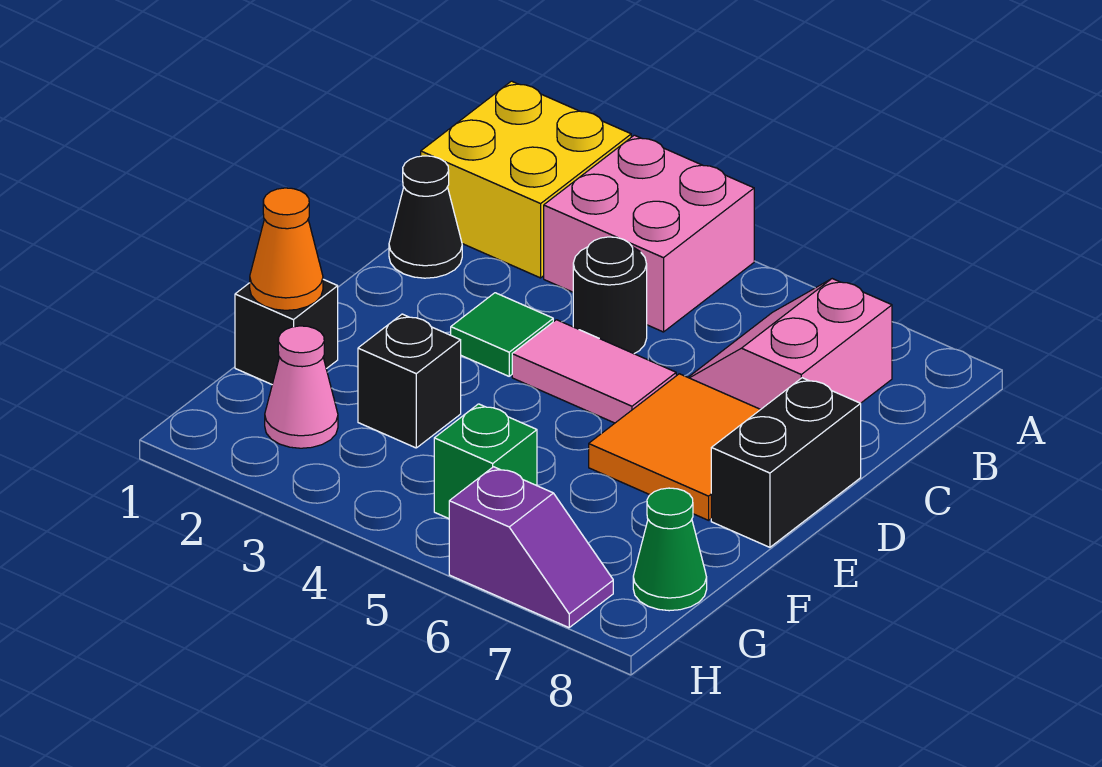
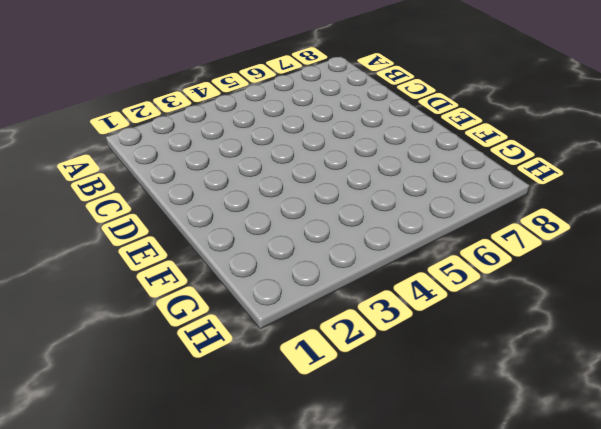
none -> yellow 2x2 brick [421,81,631,278]
none -> pink 2x2 brick [544,135,754,332]
none -> pink 2x2 slope [688,279,892,409]

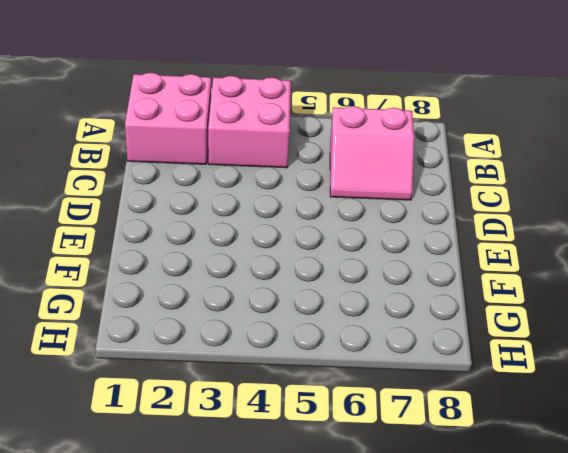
pink 2x2 brick [125,73,211,164] -> yellow 2x2 brick [421,81,631,278]
pink 2x2 slope [330,106,414,200] -> pink 2x2 slope turned to [688,279,892,409]
none -> black 1x1 cone [389,156,462,278]
none -> black 1x1 round brick [573,237,647,354]
none -> green 1x1 tile [451,293,553,376]

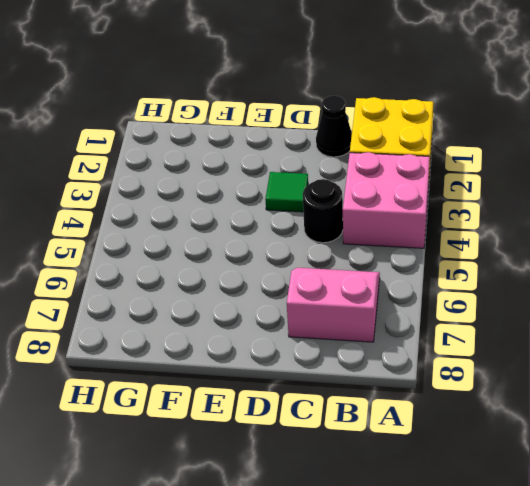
none -> pink 1x2 tile [512,320,676,423]
none -> orange 2x2 tile [589,374,761,520]
none -> black 1x2 brick [711,378,861,547]

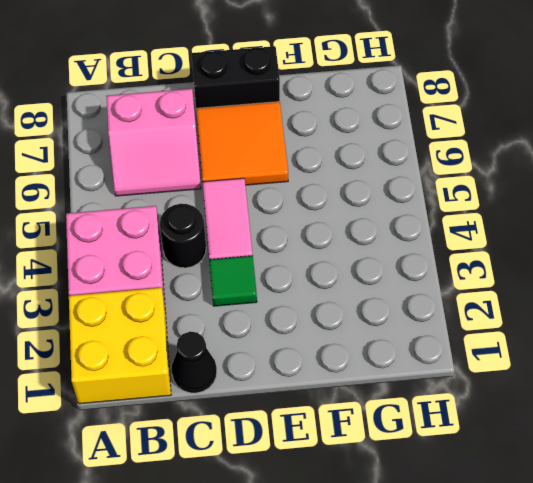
none -> black 1x1 brick [235,279,338,384]
none -> black 1x1 brick [358,314,461,448]
none -> pink 1x1 cone [265,326,338,448]

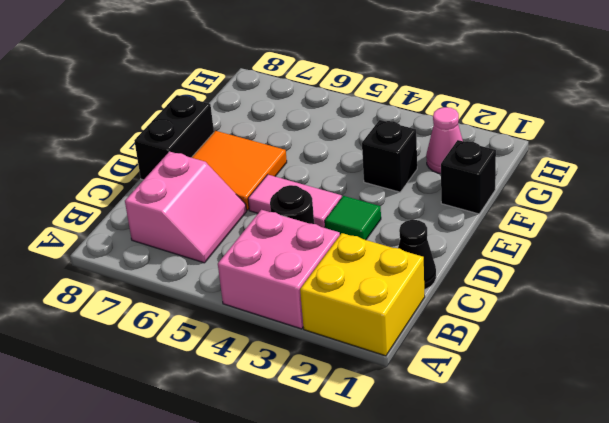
none -> green 1x1 brick [434,404,537,519]
none -> green 1x1 cone [633,488,707,611]
none -> purple 1x2 slope [449,467,613,628]

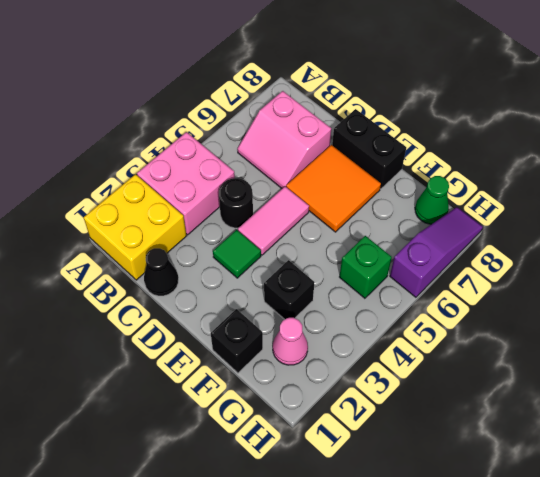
purple 1x3 slope [390,207,483,297] -> purple 1x2 slope [449,467,613,628]
none -> orange 1x1 cone [250,188,323,310]

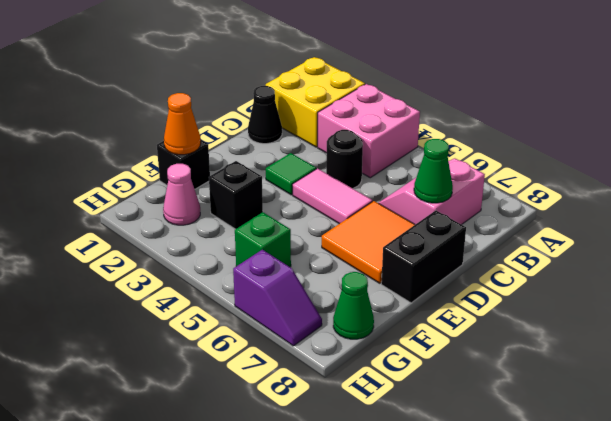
green 1x1 cone [414,139,453,203] -> none

